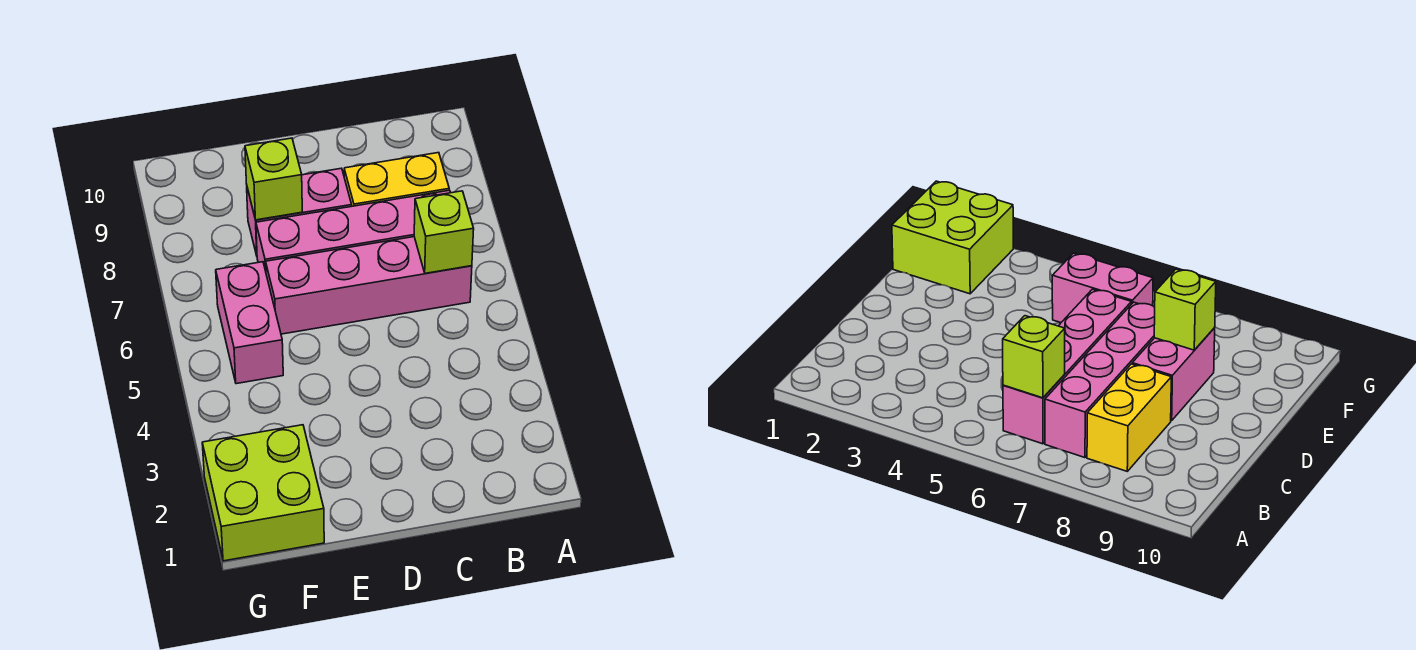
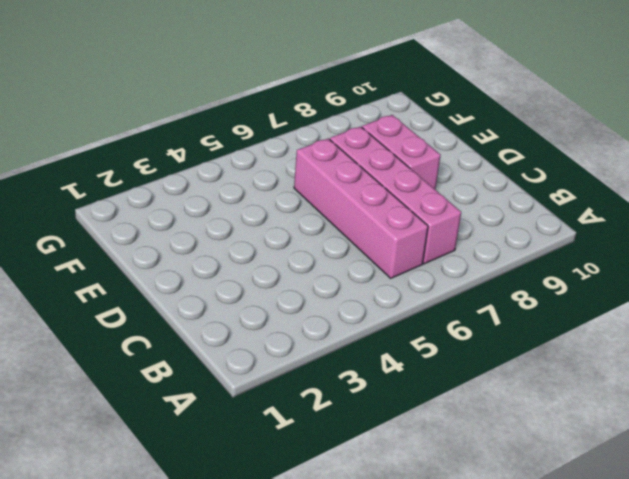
none -> yellow 1x2 brick [344,153,449,206]
none -> lime 2x2 brick [202,425,324,561]

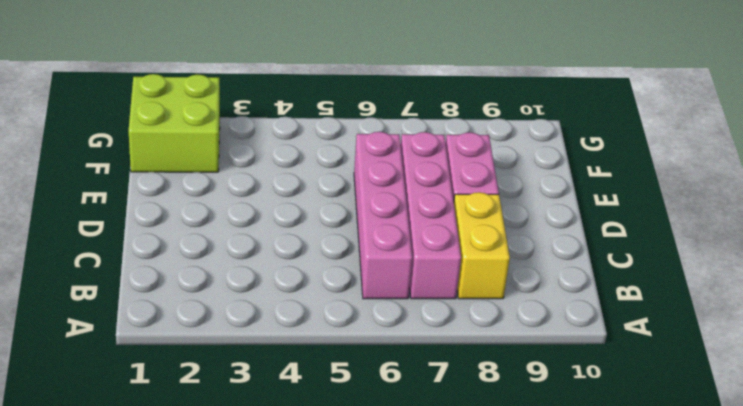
none -> pink 1x2 brick [216,262,283,384]
none -> lime 1x1 brick [414,191,474,273]

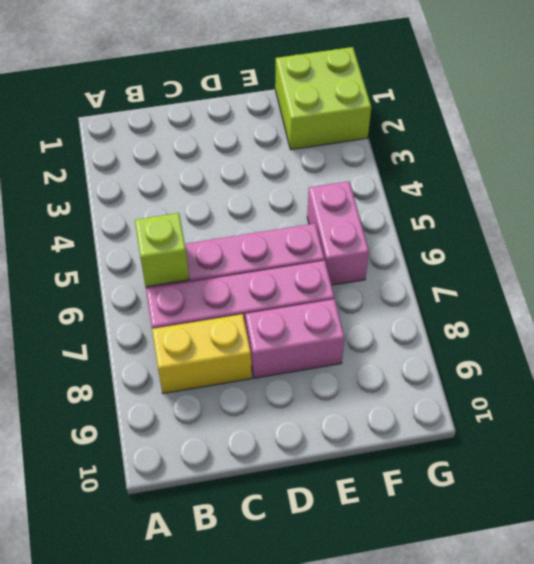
none -> lime 1x1 brick [245,138,302,220]

